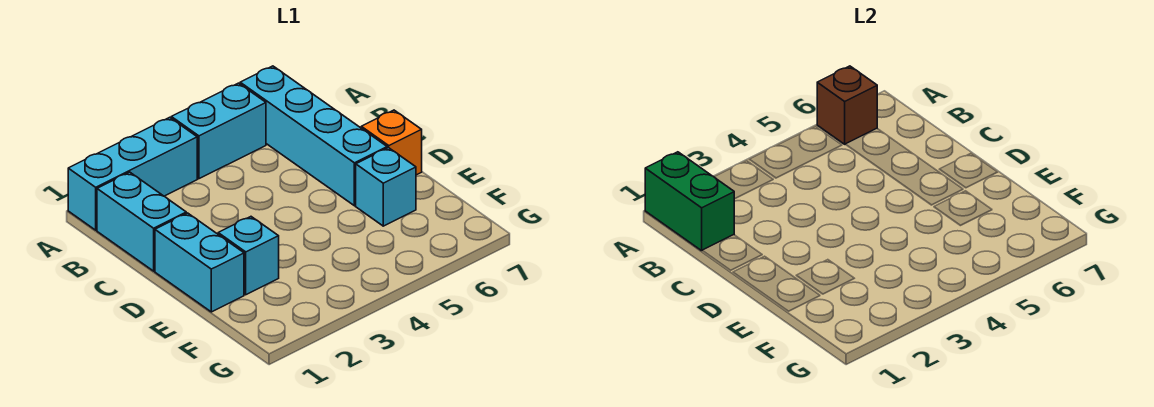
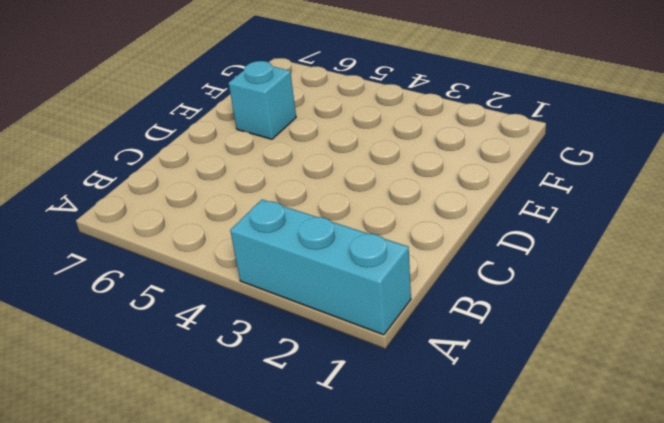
none -> cyan 1x2 brick [171,83,266,179]
none -> cyan 1x4 brick [240,66,387,206]

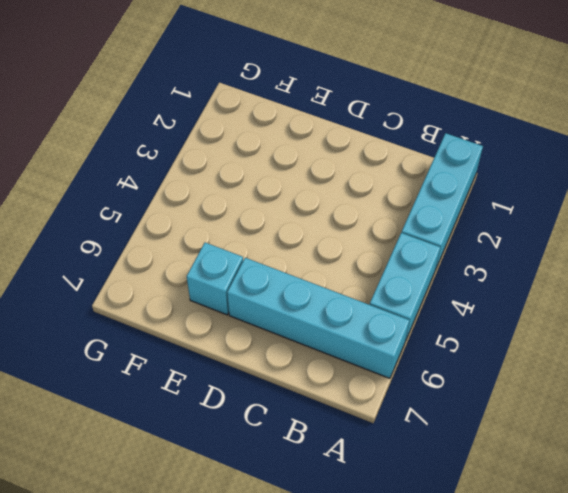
none -> cyan 1x2 brick [97,172,186,271]
none -> cyan 1x2 brick [155,213,244,312]

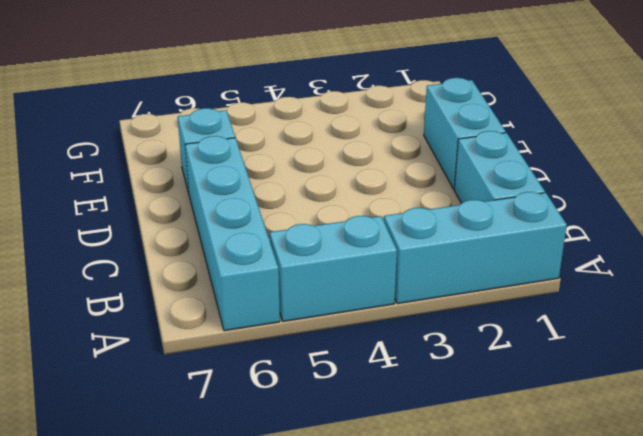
none -> orange 1x1 brick [361,110,422,175]
none -> cyan 1x1 brick [218,217,279,295]

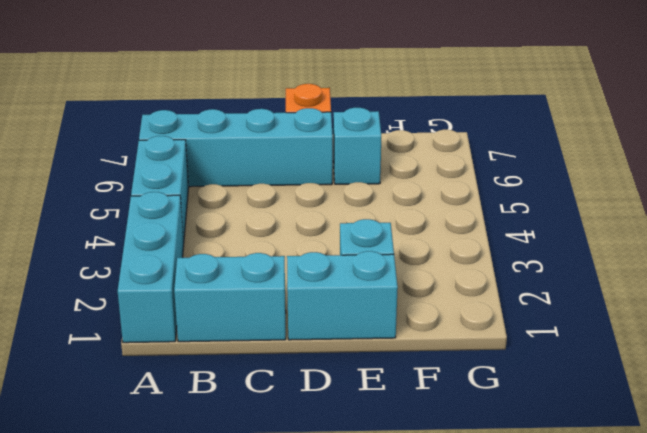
none -> green 1x2 brick [645,152,734,251]
none -> brown 1x1 brick [817,66,877,144]

